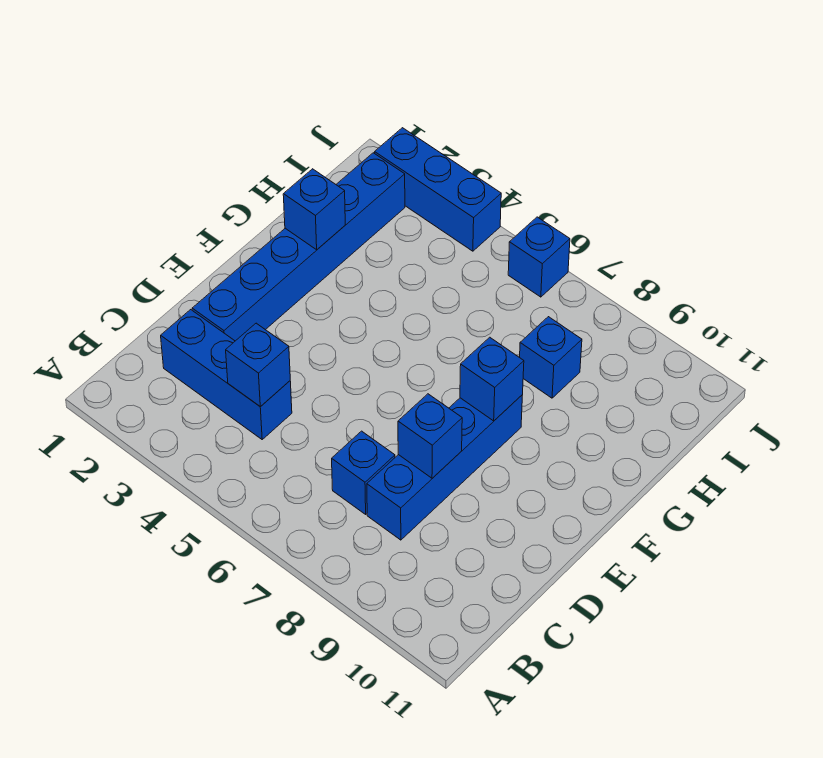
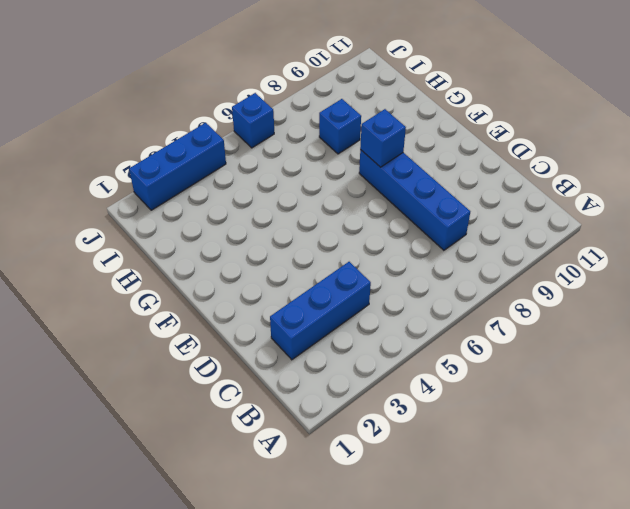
none -> blue 1x1 brick [332,431,395,514]
none -> blue 1x6 brick [192,153,405,341]

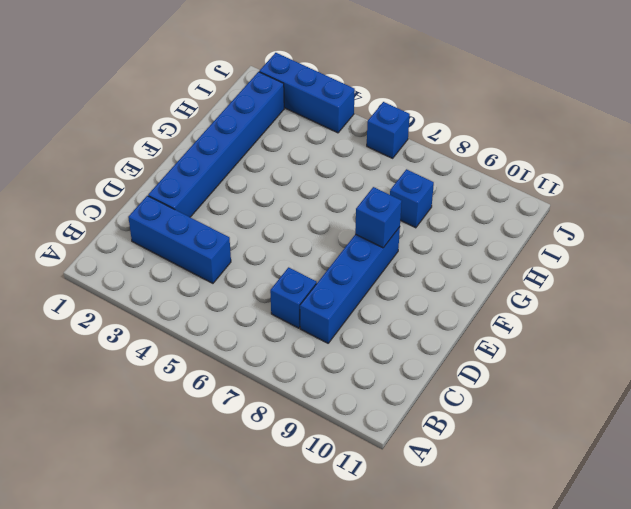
none -> blue 1x1 brick [226,323,290,407]
none -> blue 1x1 brick [398,394,462,478]

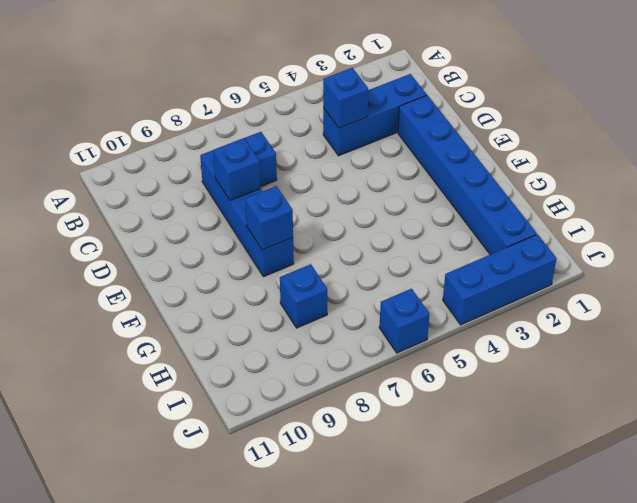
none -> blue 1x1 brick [283,169,345,250]

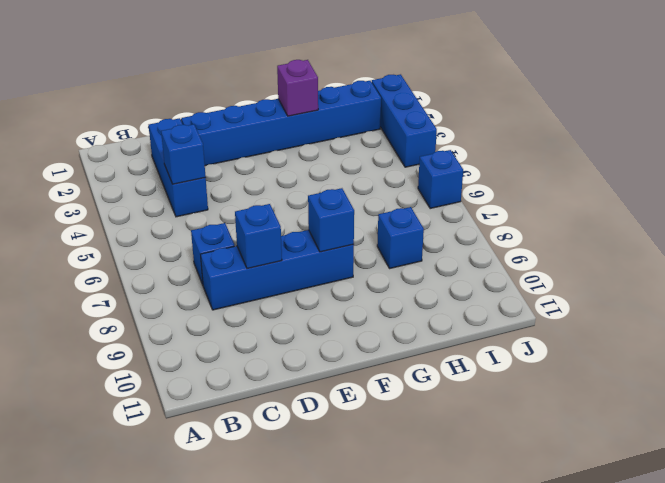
purple 1x1 brick [277,60,318,116] -> blue 1x1 brick [283,169,345,250]

